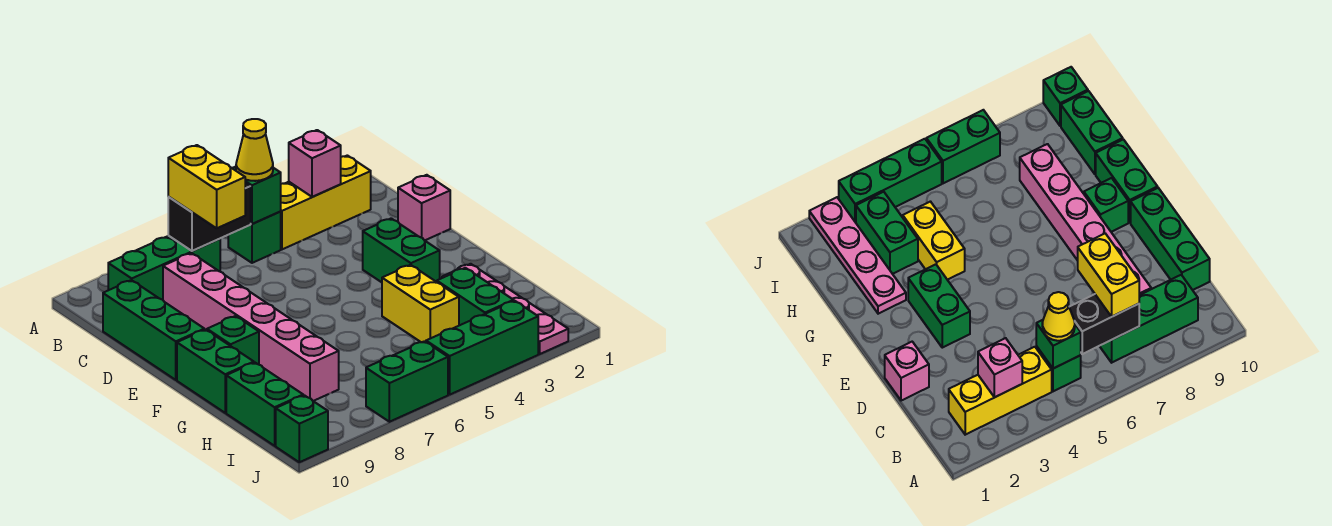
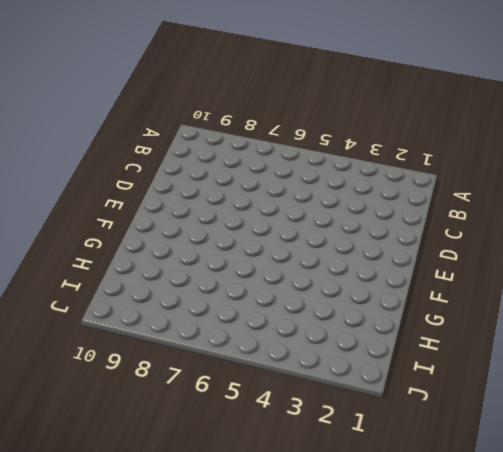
none -> yellow 1x3 brick [280,155,371,249]
none -> green 1x1 brick [228,212,281,263]
none -> green 1x3 brick [108,236,220,300]

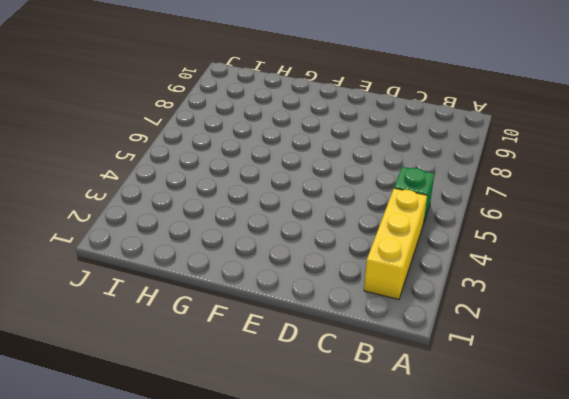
none -> green 1x3 brick [108,236,220,300]
none -> pink 1x6 brick [163,253,339,401]
none -> green 1x3 brick [103,280,204,380]

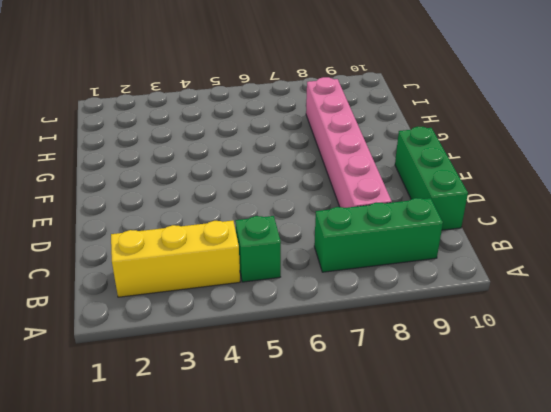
none -> pink 1x1 brick [398,175,450,240]
none -> green 1x2 brick [363,218,440,282]
none -> green 1x1 brick [207,316,259,365]

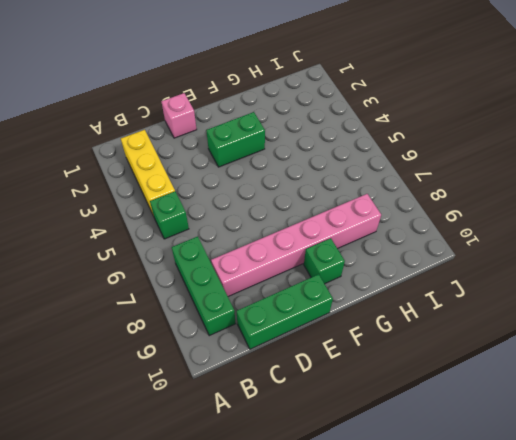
none -> green 1x2 brick [177,330,254,413]
none -> pink 1x4 plate [442,264,568,354]
none -> yellow 1x2 brick [382,265,459,342]

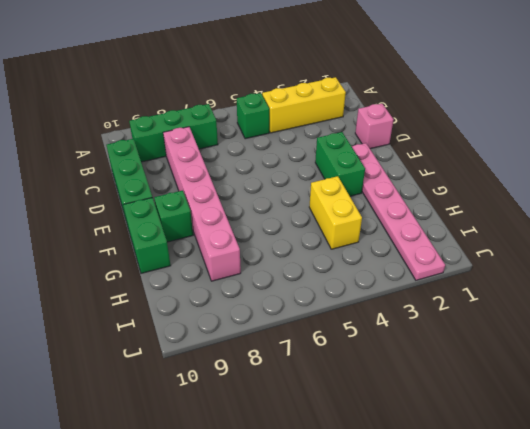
pink 1x6 plate [352,143,445,280] -> pink 1x4 plate [442,264,568,354]
none -> green 1x2 brick [437,268,514,325]
none -> green 1x2 brick [226,363,303,446]
none -> green 1x3 brick [426,301,538,395]

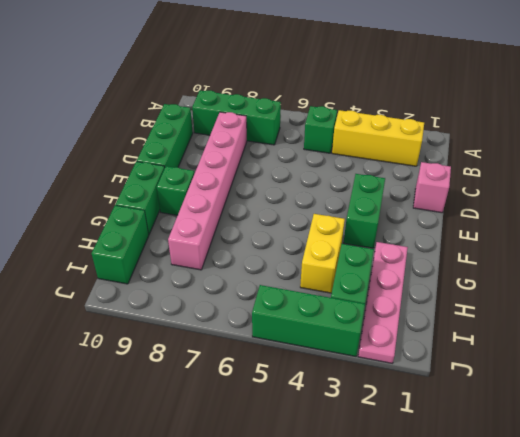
none -> green 1x2 brick [366,341,448,422]
none -> green 1x1 brick [276,395,328,462]
none -> pink 1x1 brick [289,130,341,197]

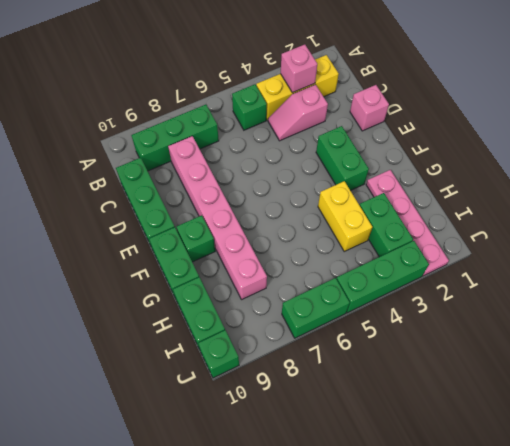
pink 1x2 slope [268,85,328,141] -> none
none -> green 1x1 brick [232,167,281,224]
none -> black 1x2 brick [168,183,251,251]
none -> yellow 1x1 cone [236,119,273,181]

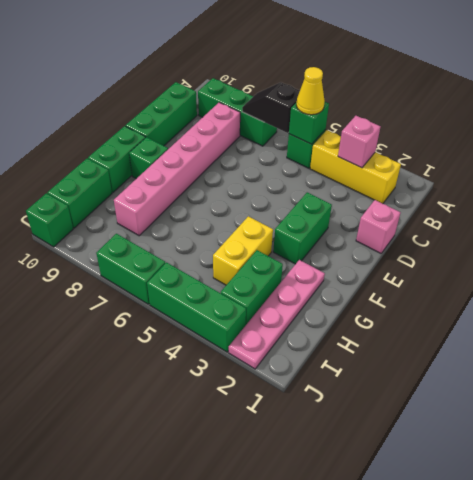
black 1x2 slope [242,82,300,133] -> black 1x2 brick [168,183,251,251]
none -> yellow 1x2 brick [168,145,245,228]

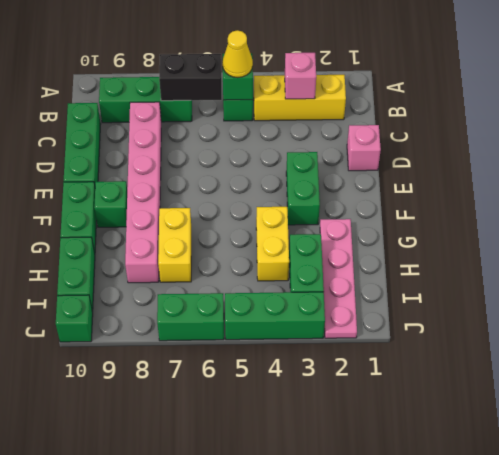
yellow 1x2 brick [158,208,191,282] -> yellow 1x2 brick moved to [168,145,245,228]

